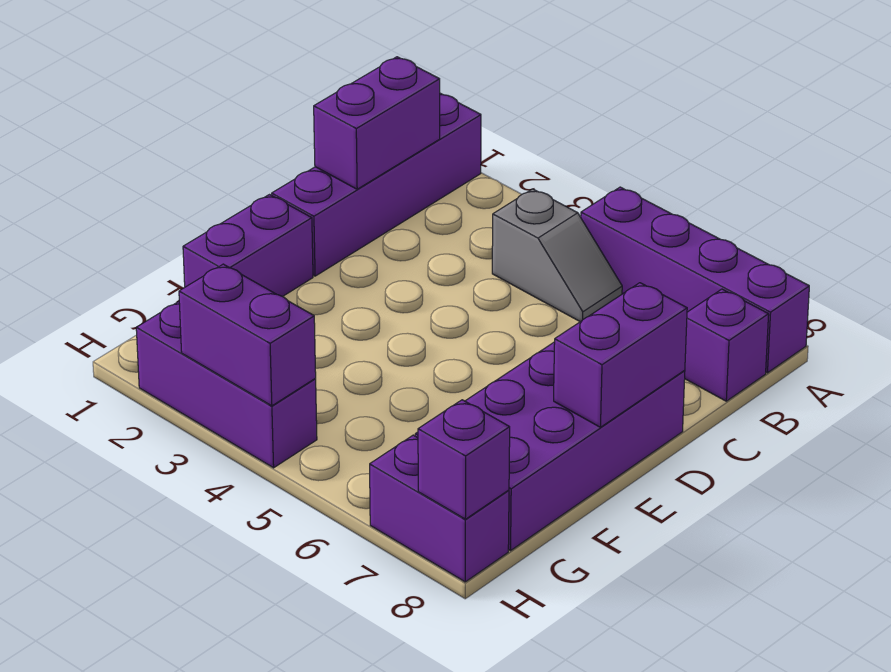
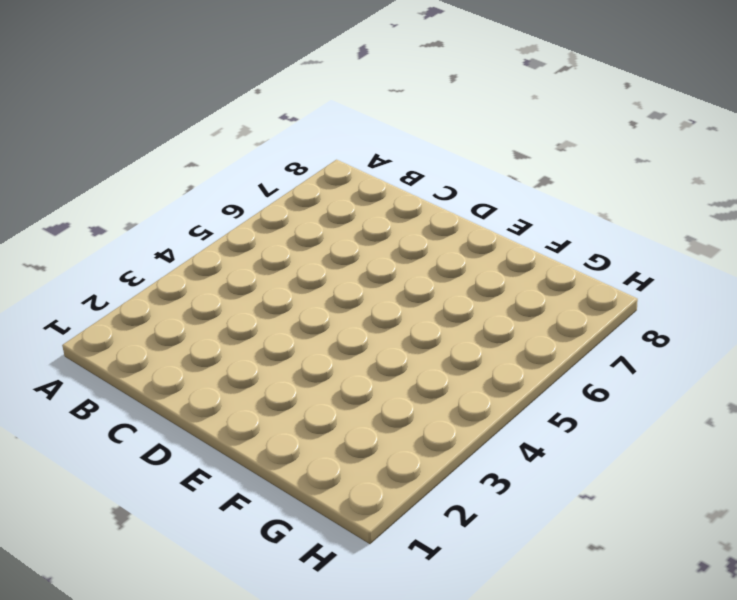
none -> purple 1x4 brick [272,93,481,276]
none -> purple 1x4 brick [581,187,809,373]
none -> grey 1x2 slope [492,189,622,322]

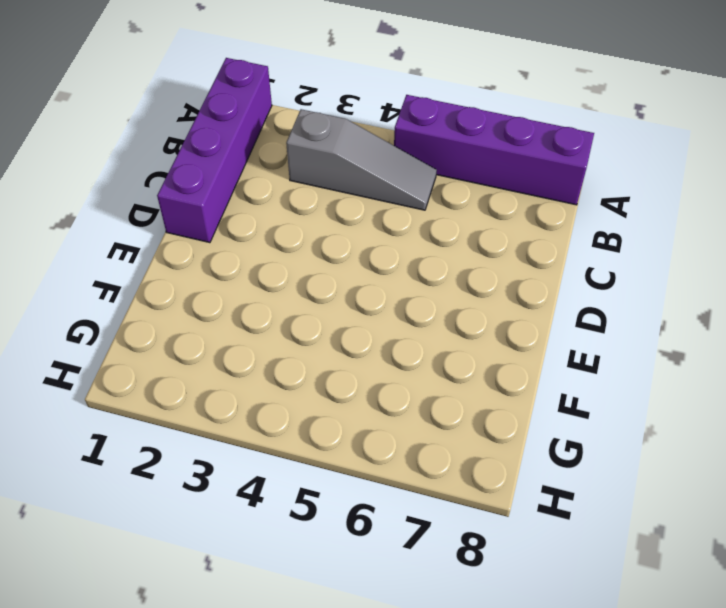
grey 1x3 slope [286,109,437,210] -> grey 1x2 slope [492,189,622,322]
none -> purple 1x1 brick [684,289,769,401]
none -> purple 2x4 brick [415,342,685,551]
none -> purple 1x2 brick [183,195,313,297]

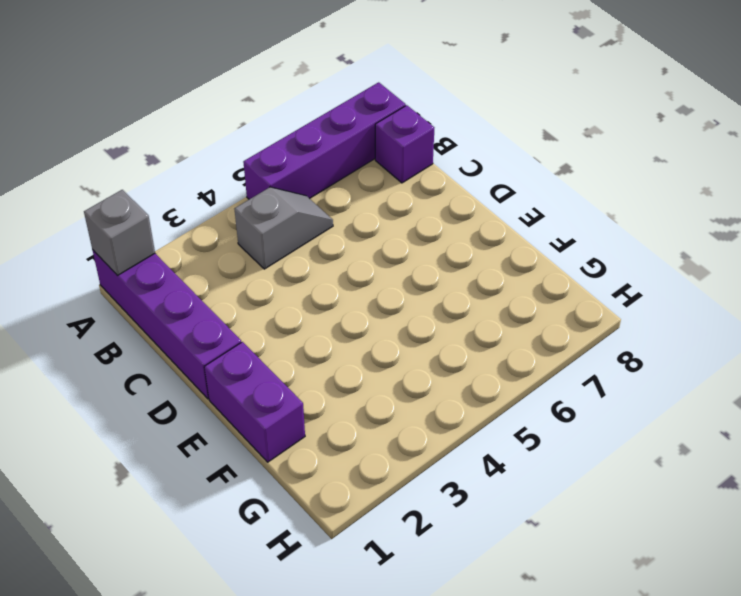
grey 1x1 brick [84,190,155,276] -> none
none -> purple 2x4 brick [415,342,685,551]
none -> purple 1x3 brick [136,302,317,468]
none -> purple 1x2 brick [370,435,509,582]

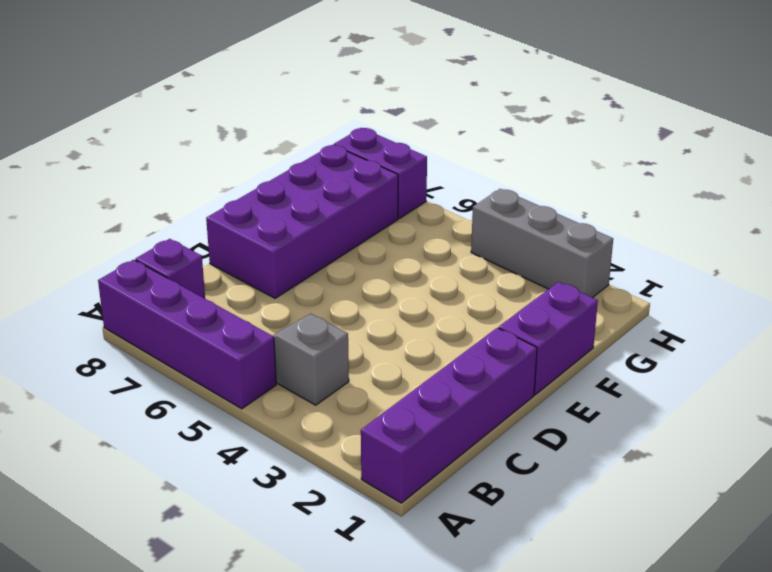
grey 1x3 brick [471,189,613,298] -> purple 1x3 brick [136,302,317,468]
none -> purple 1x2 brick [314,57,440,189]
none -> purple 1x2 brick [554,283,687,427]
none -> purple 1x2 brick [179,264,316,406]

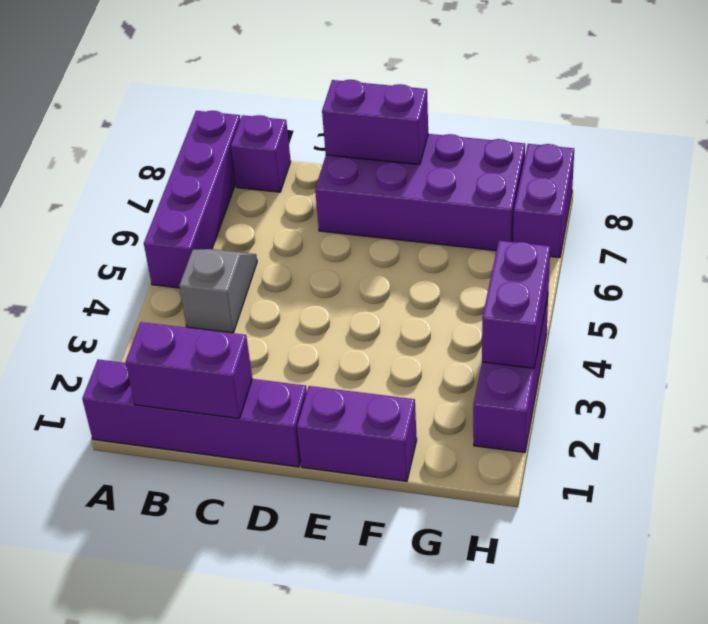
none -> purple 1x1 brick [418,400,510,519]

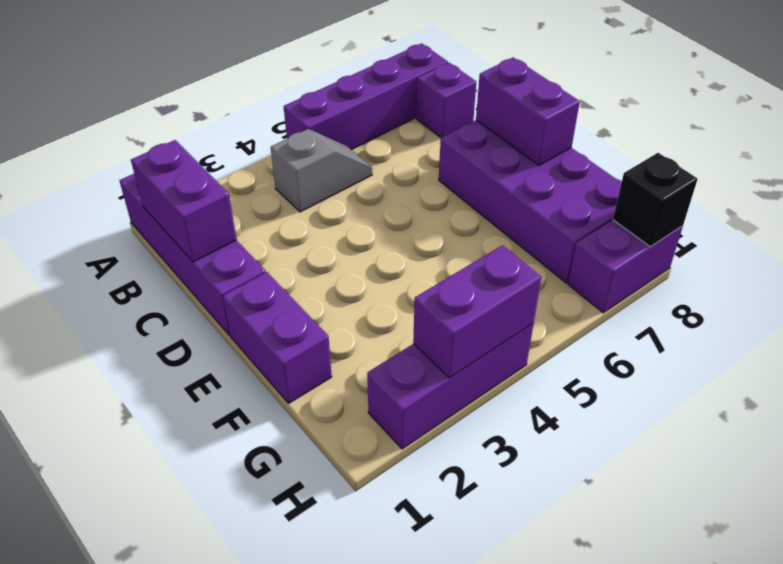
black 1x1 brick [613,153,698,247] -> purple 1x1 brick [418,400,510,519]

